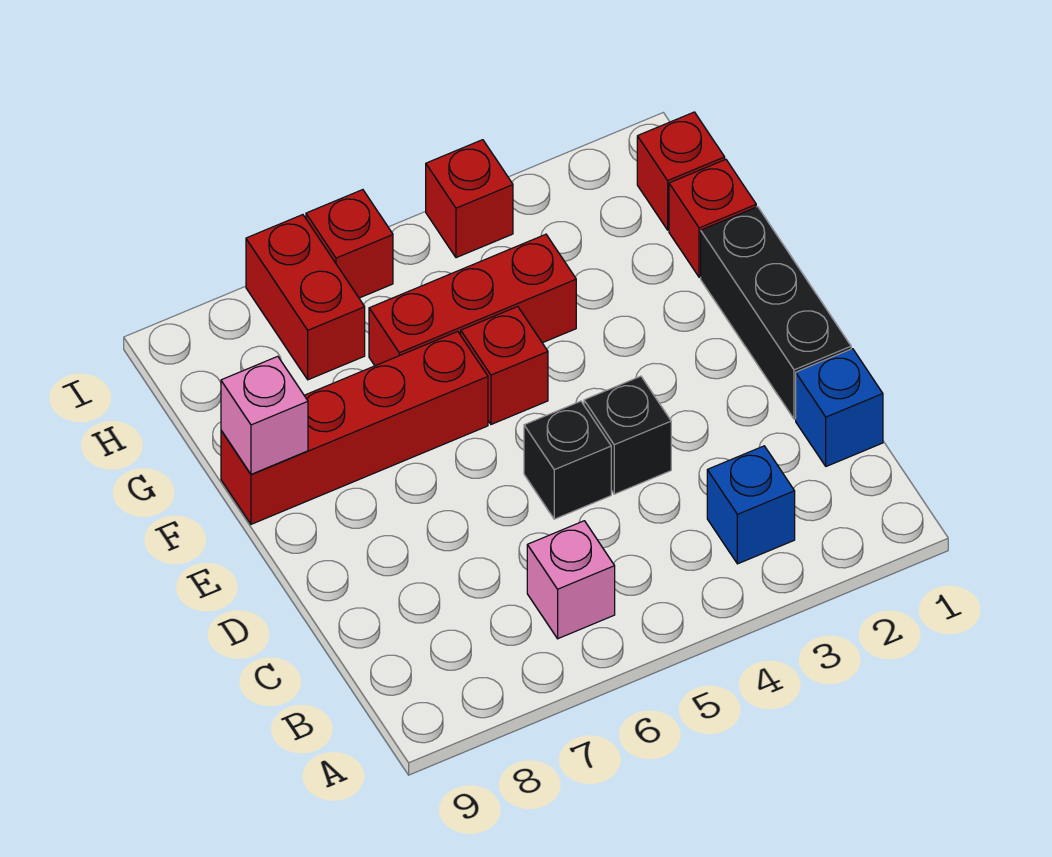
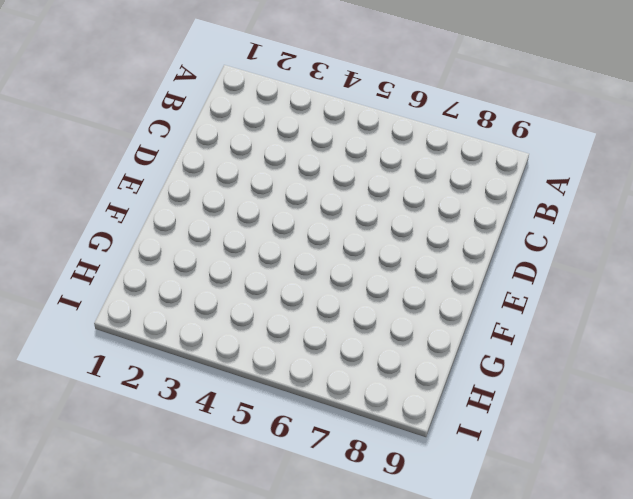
none -> blue 1x1 brick [707,446,795,564]
none -> pink 1x1 brick [527,521,615,639]
none -> blue 1x1 brick [796,349,883,466]

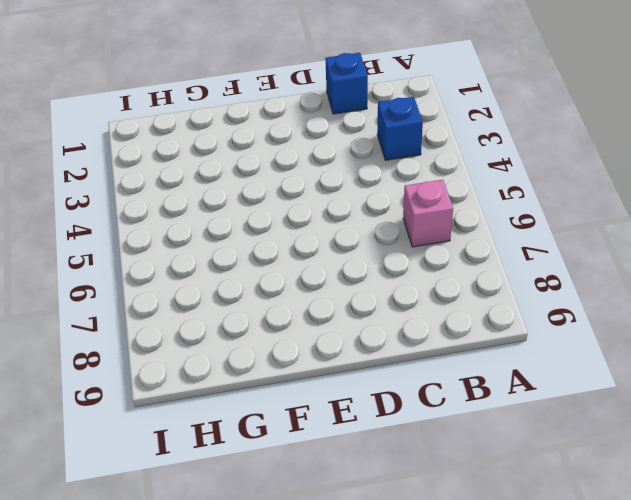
none -> black 1x3 brick [701,207,851,419]
none -> black 1x1 brick [584,376,671,494]
none -> black 1x1 brick [524,401,611,519]

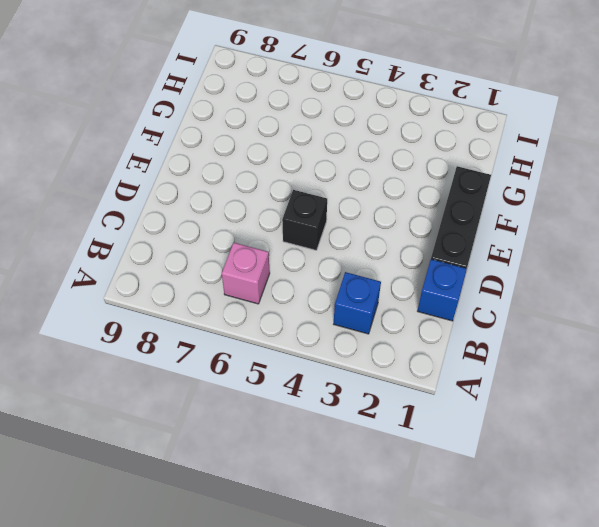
none -> black 1x1 brick [584,376,671,494]
none -> red 1x1 brick [461,307,548,424]
none -> red 1x4 brick [221,332,488,524]

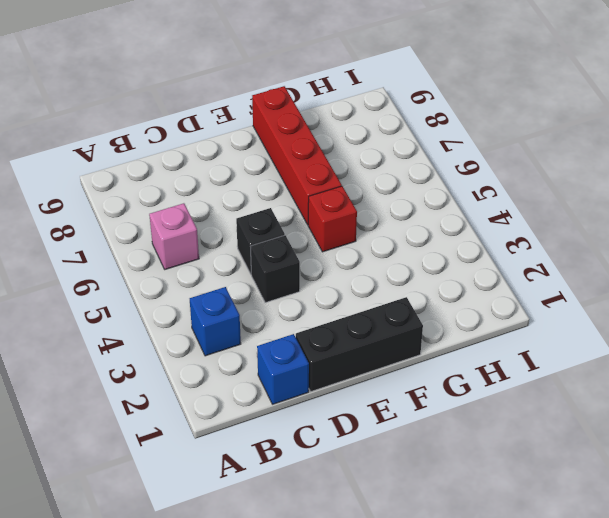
none -> red 1x1 brick [669,160,756,277]
none -> red 1x3 brick [369,234,576,366]
none -> red 1x1 brick [637,112,725,230]

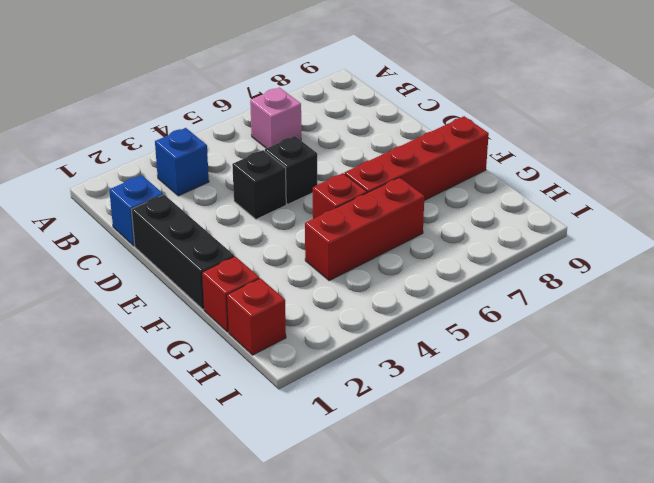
none -> red 1x2 brick [246,215,365,380]
none -> red 1x1 brick [426,140,513,258]
none -> red 1x1 brick [306,190,393,298]

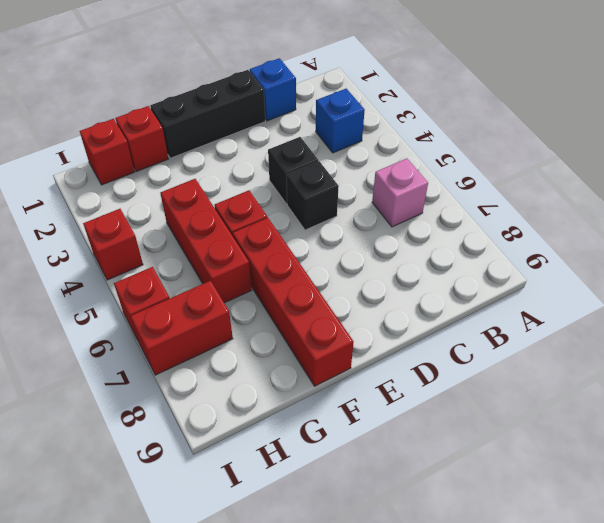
none -> pink 1x1 brick [221,356,308,474]

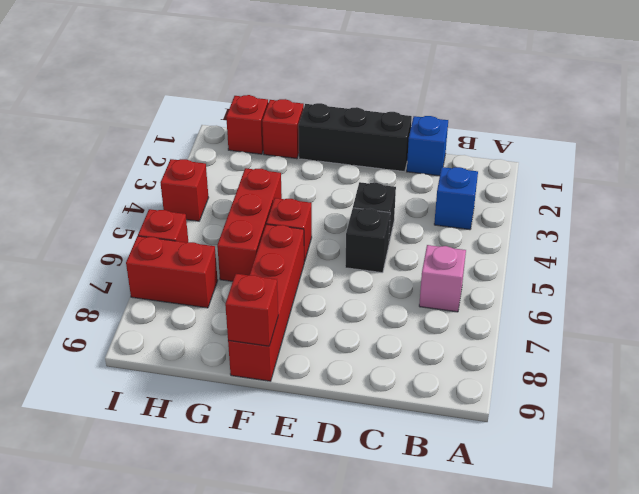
red 1x1 brick [225,274,278,346] -> pink 1x1 brick [221,356,308,474]

